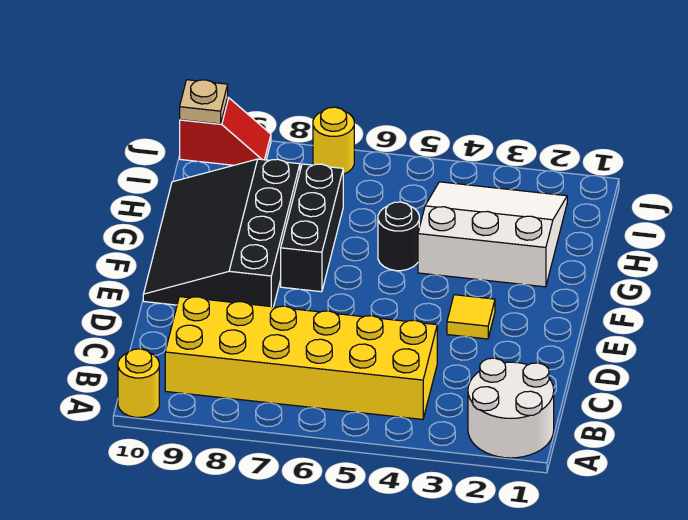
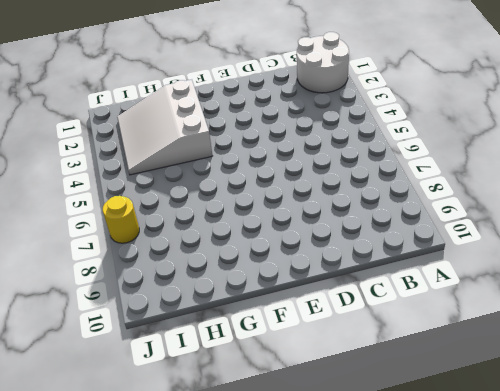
none -> yellow 1x1 round brick [118,349,159,417]
none -> yellow 2x6 brick [165,297,437,419]

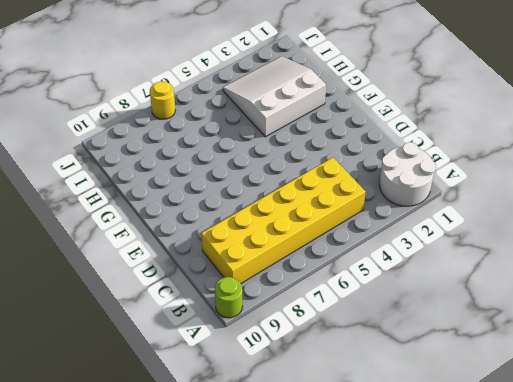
lime 1x1 round brick [215,277,242,318] -> yellow 1x1 round brick [118,349,159,417]
none -> yellow 1x1 tile [447,295,495,339]
none -> black 3x4 slope [143,159,300,307]

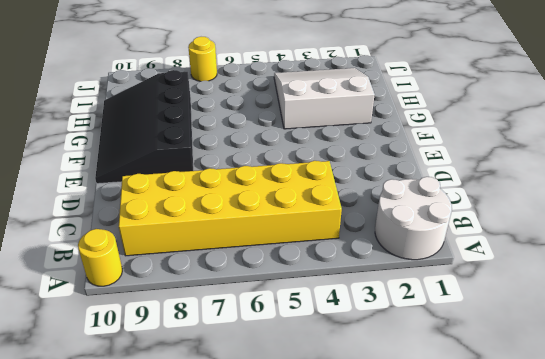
none -> yellow 1x1 tile [447,295,495,339]
none -> black 1x3 brick [281,164,343,292]

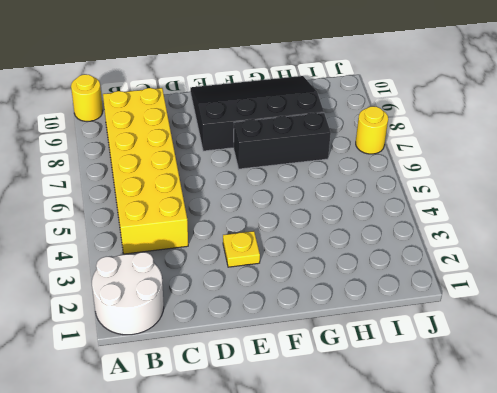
yellow 1x1 plate [223,231,260,267] -> yellow 1x1 tile [447,295,495,339]
none -> white 3x3 slope [418,182,567,287]
none -> black 1x1 round brick [378,202,419,271]

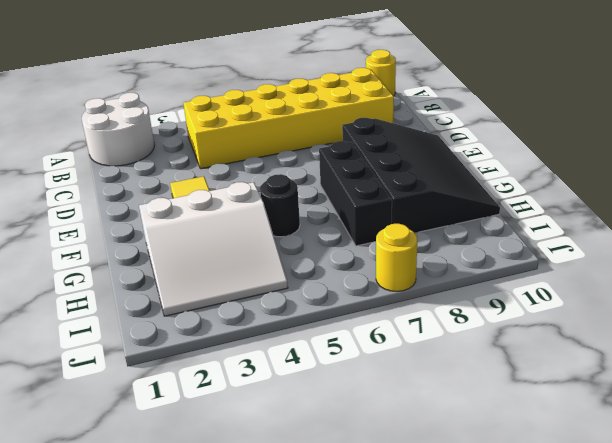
none -> red 1x2 slope [180,98,271,165]
none -> tan 1x1 plate [180,80,228,124]

